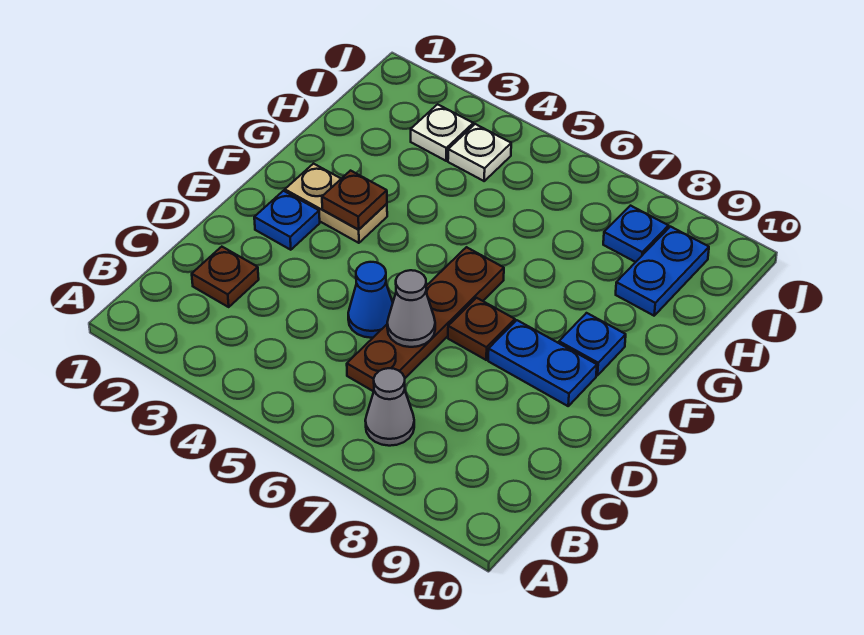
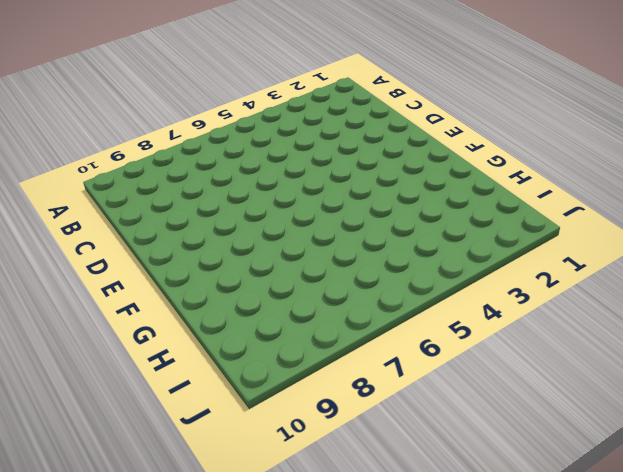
none -> grey 1x1 cone [365,368,414,446]
none -> brown 1x1 plate [192,247,259,307]
none -> brown 1x4 plate [347,247,504,391]

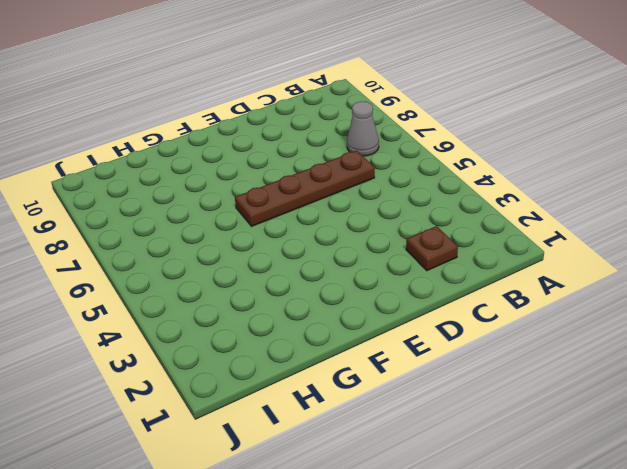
none -> blue 1x1 cone [348,262,393,338]
none -> blue 1x1 plate [254,191,320,250]
none -> brown 1x1 plate [448,298,515,360]

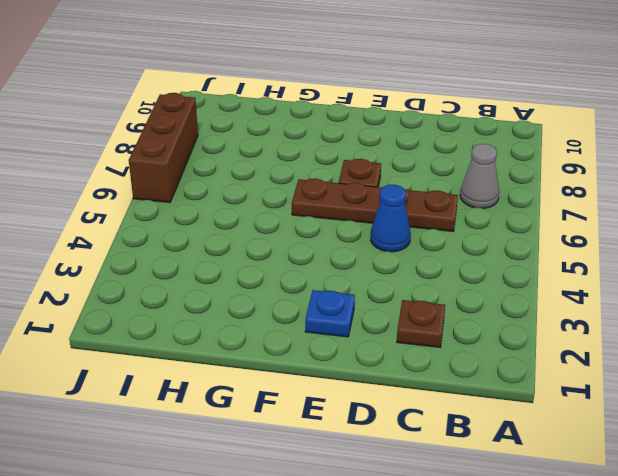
brown 1x3 brick [129,93,198,203] -> none
none -> blue 1x2 plate [488,320,597,406]
none -> tan 1x2 plate [285,164,387,243]
none -> blue 1x1 plate [559,313,626,376]

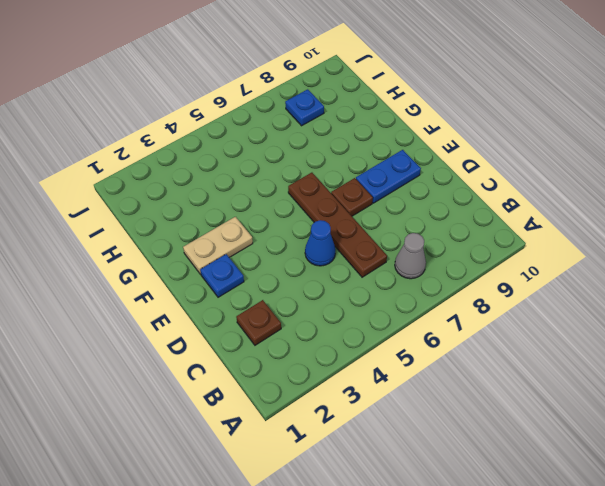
none -> blue 1x1 plate [559,313,626,376]
none -> blue 1x2 plate [616,227,709,316]
none -> white 1x1 plate [411,104,473,161]

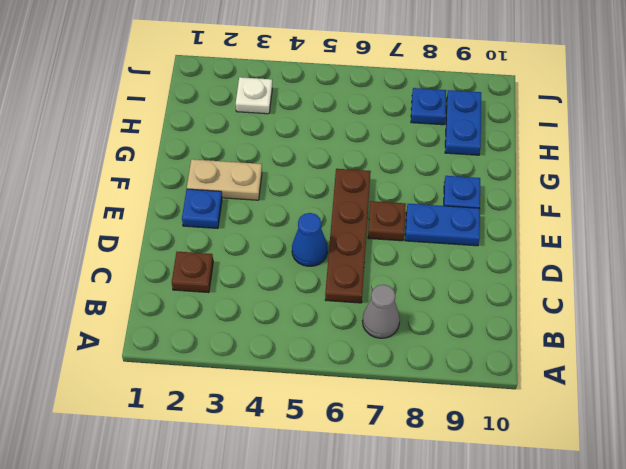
none -> white 1x1 plate [448,124,511,181]
none -> grey 1x1 cone [387,270,435,347]
none -> brown 1x1 plate [322,171,387,230]

